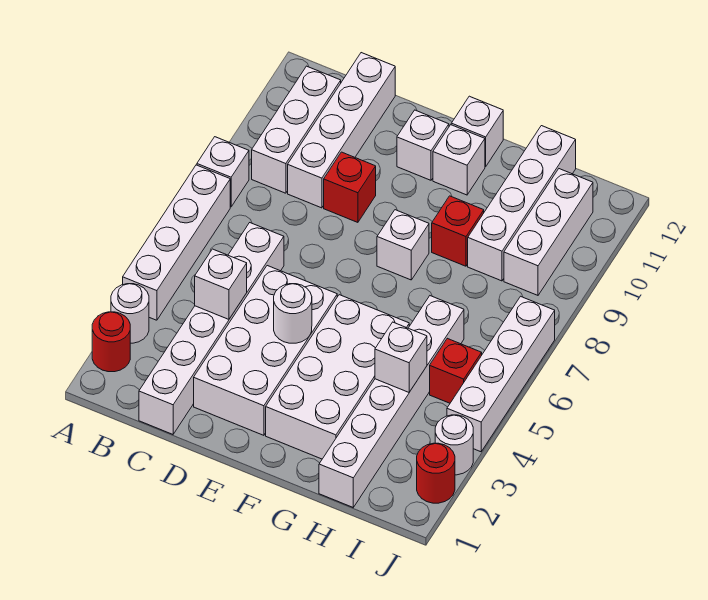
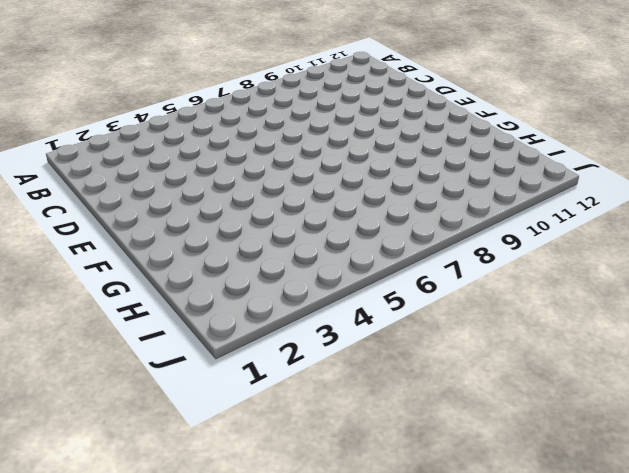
none -> red 1x1 round brick [92,312,130,372]
none -> white 1x1 round brick [111,284,149,343]
none -> white 1x4 brick [123,165,230,320]

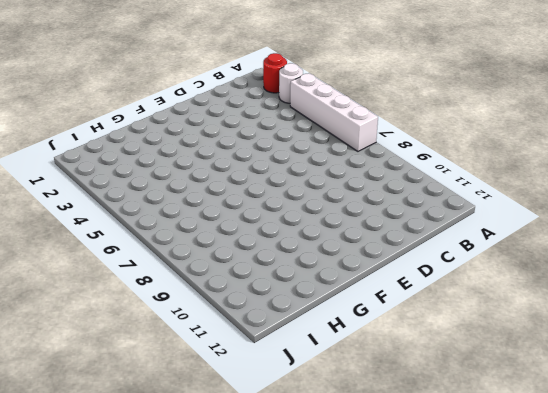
none -> white 1x1 brick [197,137,249,207]
none -> white 1x3 brick [252,66,341,193]
none -> white 1x6 brick [139,223,284,434]

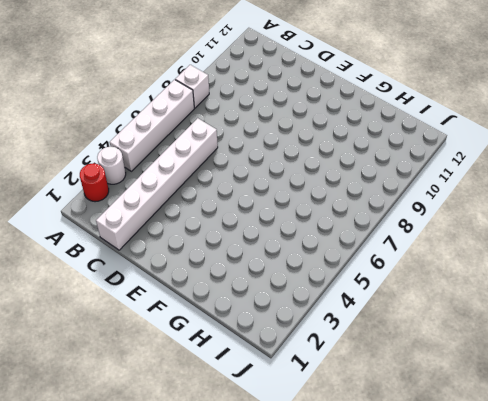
none -> white 1x3 brick [252,66,341,193]
none -> white 1x4 brick [288,53,395,208]
none -> white 2x4 brick [194,266,337,435]

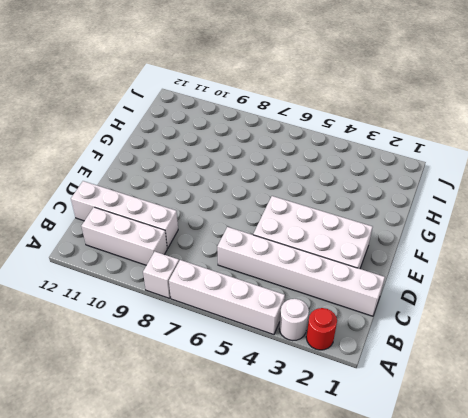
none -> red 1x1 brick [324,152,376,222]
none -> white 1x1 brick [397,110,449,180]
none -> white 2x4 brick [266,295,409,459]

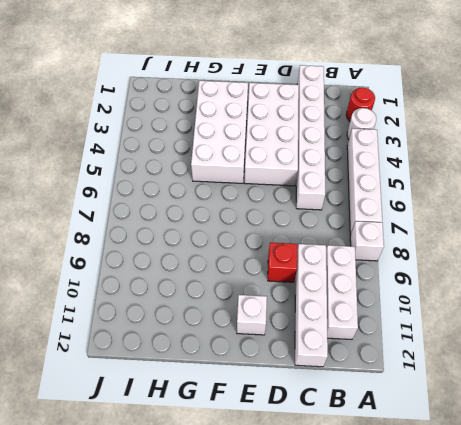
none -> white 1x1 brick [377,210,429,280]
none -> white 1x1 brick [433,125,485,195]
none -> white 1x1 brick [451,96,503,167]

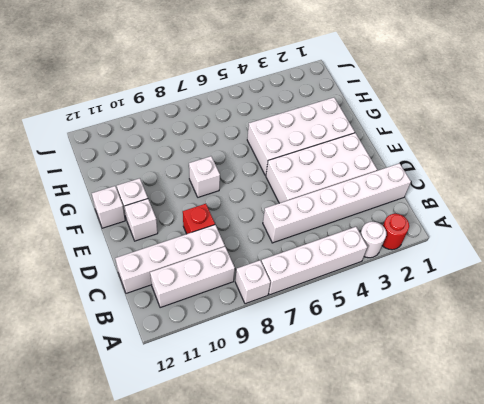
none -> red 1x1 brick [432,196,484,266]
none -> white 1x6 brick [319,296,464,507]
none -> white 1x4 brick [468,126,576,281]

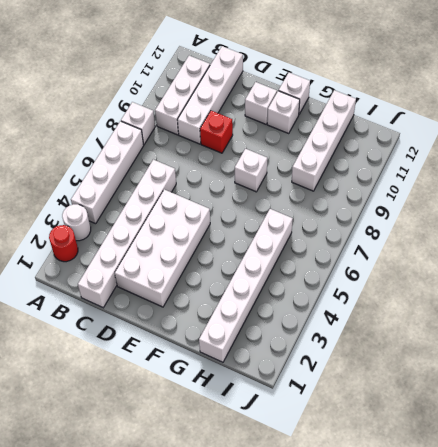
none -> white 2x4 brick [266,295,409,459]
none -> red 1x1 brick [432,196,484,266]
none -> red 1x1 brick [430,338,482,403]

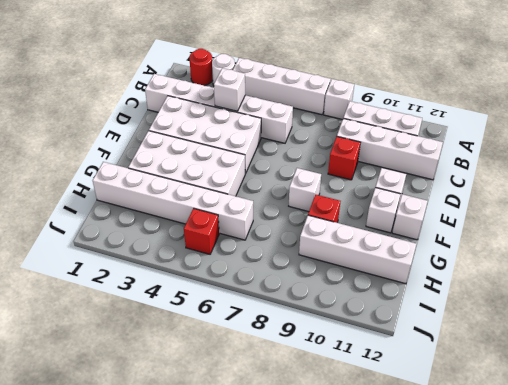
none -> white 1x3 brick [504,169,593,295]
none -> red 1x1 round brick [417,443,455,503]
none -> white 1x1 round brick [435,415,473,475]

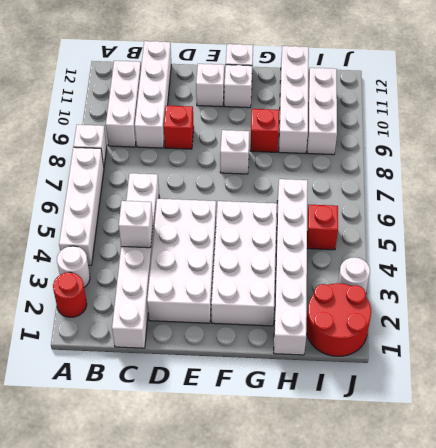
red 2x2 round brick [306,283,371,356] -> red 1x1 round brick [417,443,455,503]
none -> white 1x4 brick [447,296,555,452]
none -> white 1x1 round brick [274,284,312,343]
none -> white 1x1 brick [375,322,427,392]

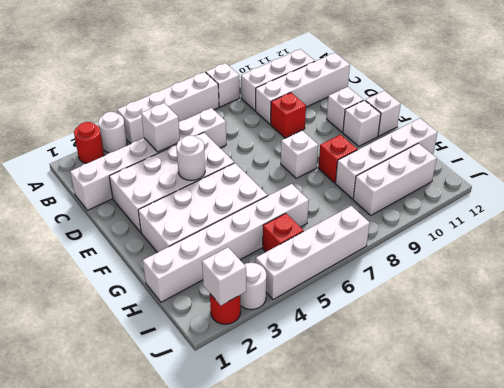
white 1x1 brick [202,247,246,305] -> white 1x1 brick moved to [375,322,427,392]

